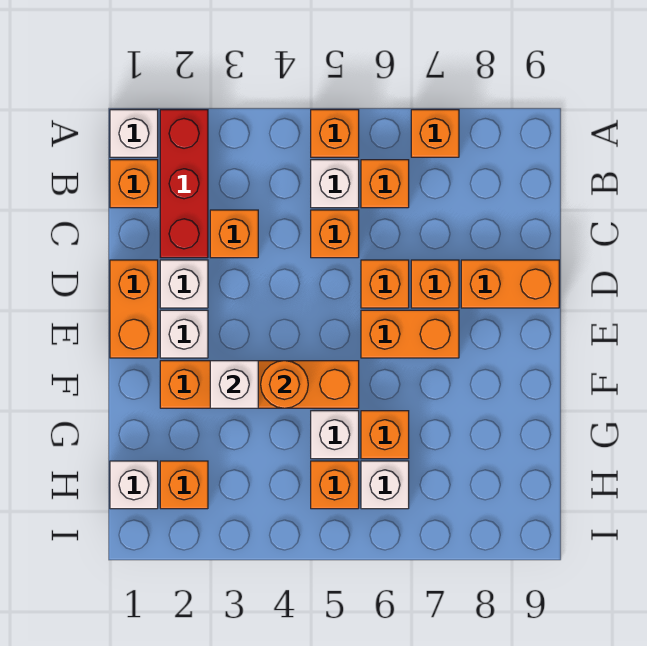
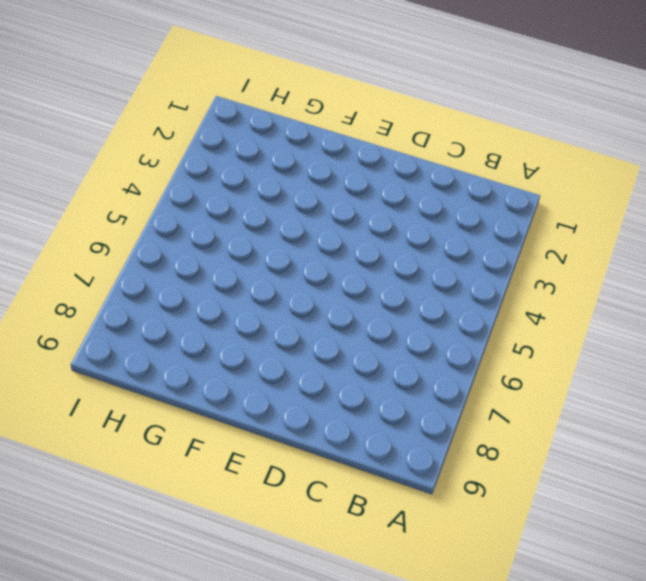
none -> white 1x1 brick [110,110,158,157]
none -> red 1x3 brick [160,110,208,258]
none -> orange 1x1 brick [311,110,359,157]

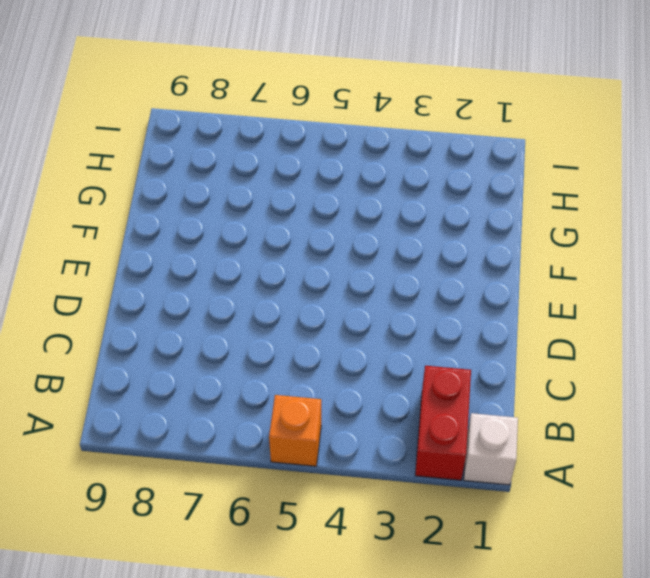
red 1x2 brick [415,366,471,480] -> red 1x3 brick [160,110,208,258]
none -> orange 1x1 brick [411,110,459,157]
none -> orange 1x1 brick [110,160,158,208]
none -> white 1x1 brick [311,160,359,208]

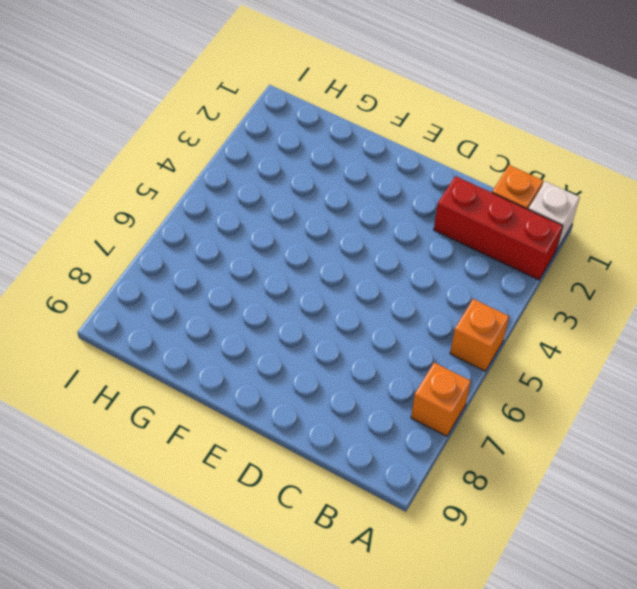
none -> white 1x1 brick [311,160,359,208]
none -> orange 1x1 brick [361,160,409,208]
none -> orange 1x1 brick [210,210,258,258]

